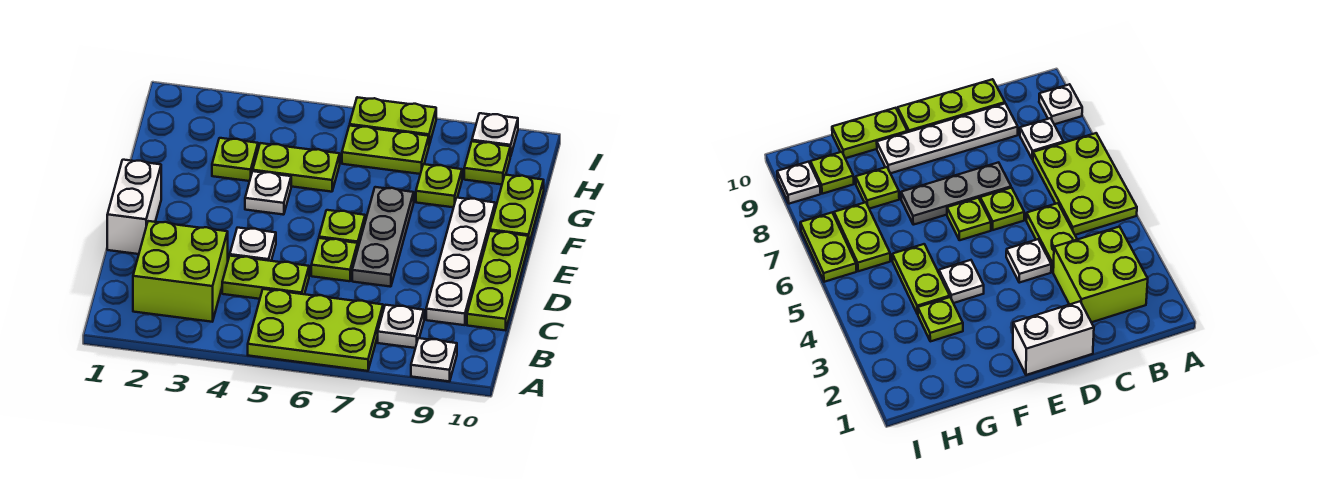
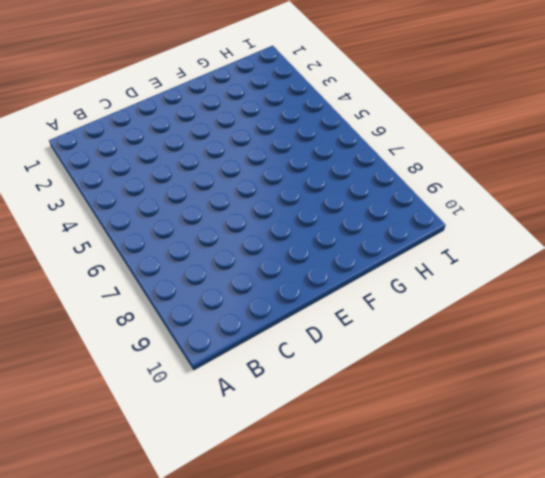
none -> lime 2x3 plate [248,289,383,371]
none -> white 1x1 plate [411,338,457,381]
none -> lime 2x2 brick [133,221,228,322]

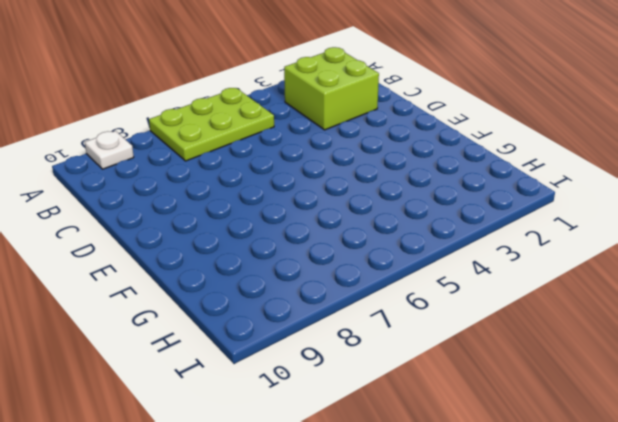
none -> white 1x1 plate [378,305,424,348]
none -> lime 1x2 plate [222,256,309,299]
none -> white 1x4 plate [426,198,495,325]

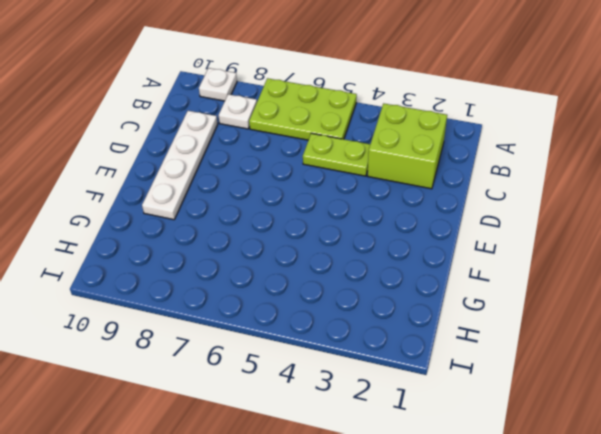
none -> lime 1x3 plate [467,231,528,330]
none -> white 1x2 brick [107,160,161,254]
none -> white 1x1 plate [230,228,276,261]

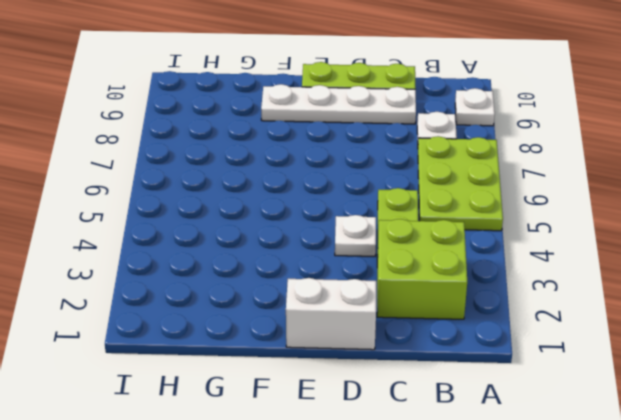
none -> lime 1x1 plate [311,238,358,281]
none -> grey 1x3 plate [352,187,414,287]
none -> lime 1x1 plate [319,210,365,247]

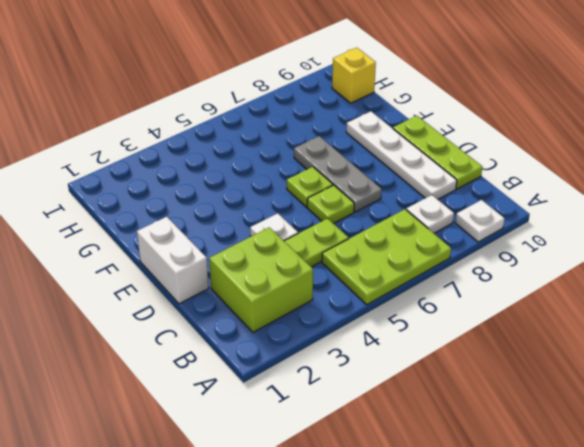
yellow 1x1 brick [332,48,376,103] -> none
none -> white 1x1 plate [245,171,291,215]
none -> lime 1x2 plate [490,175,544,246]
none -> lime 1x1 plate [212,138,258,181]

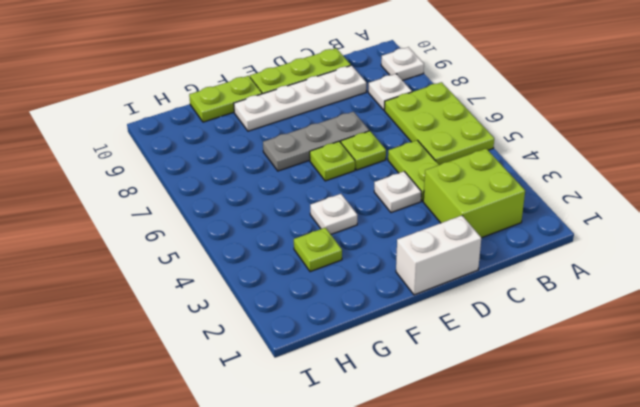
none -> lime 1x2 plate [253,143,340,192]
none -> lime 1x1 plate [416,164,462,207]
none -> lime 1x2 plate [342,126,429,174]

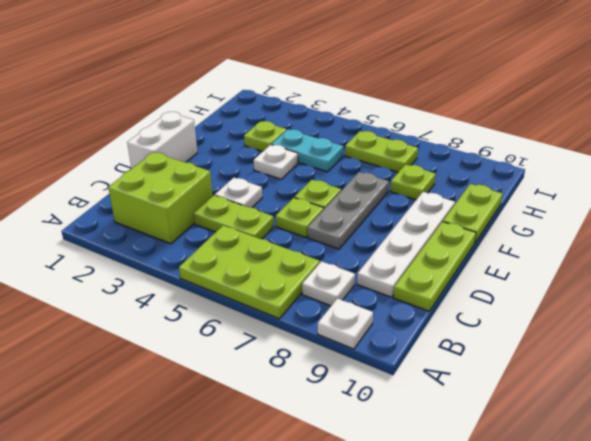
cyan 1x2 plate [272,129,343,172] -> lime 1x2 plate [253,143,340,192]
none -> lime 1x1 plate [464,141,510,184]
none -> lime 1x2 plate [350,97,436,145]
none -> white 1x1 plate [472,113,518,156]

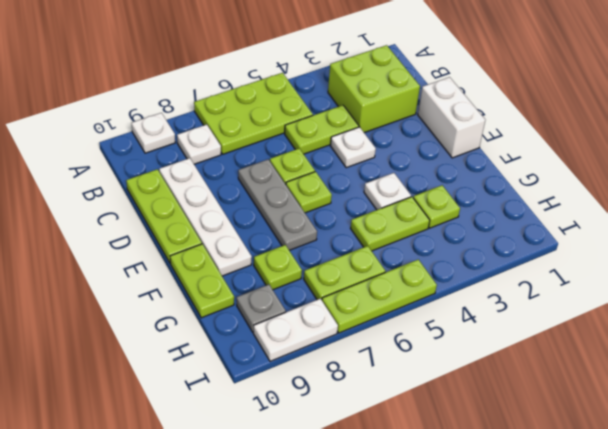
grey 1x1 plate [237,285,286,332] -> lime 1x1 plate [464,141,510,184]
lime 1x3 plate [322,259,437,333] -> lime 1x2 plate [350,97,436,145]
white 1x2 plate [253,299,338,361] -> white 1x1 plate [472,113,518,156]

